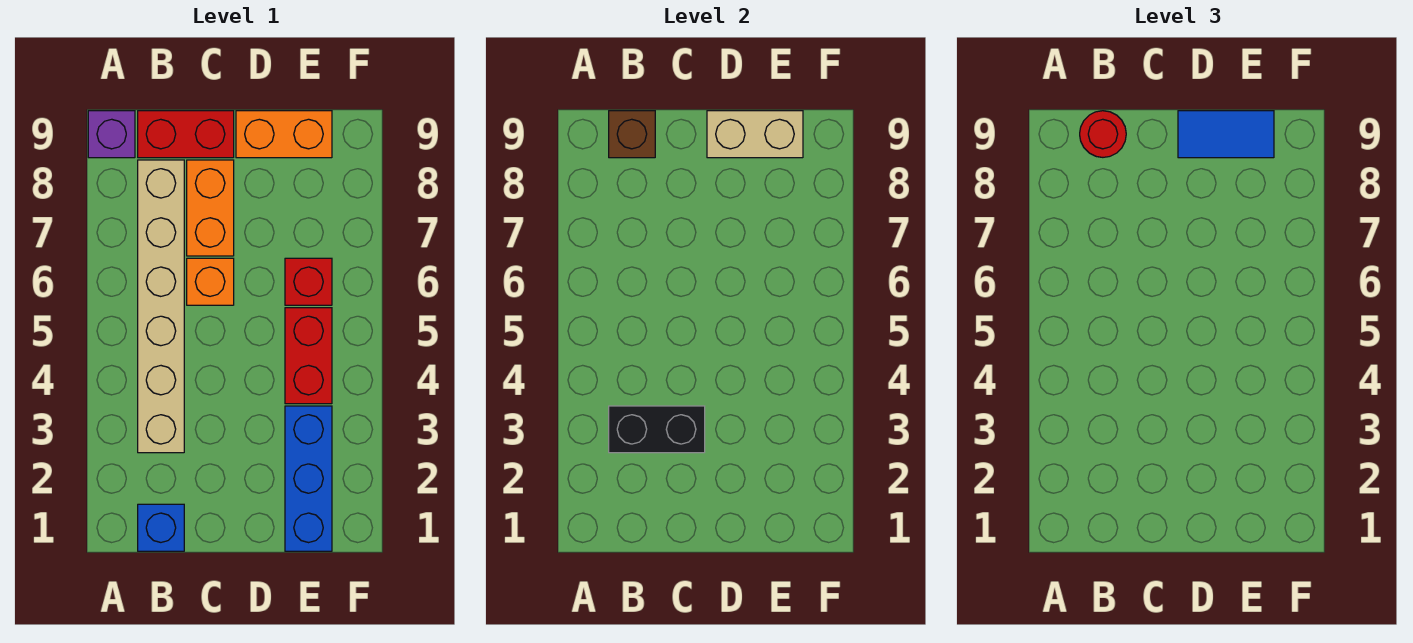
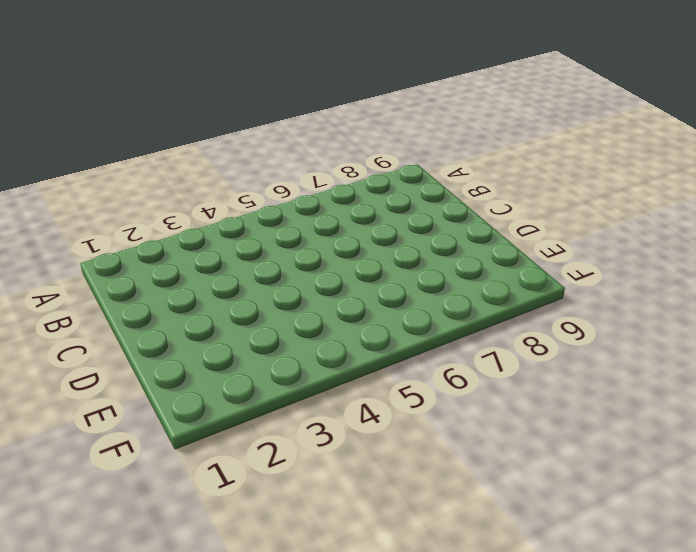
none -> purple 1x1 brick [88,111,135,158]
none -> blue 1x1 brick [138,504,184,551]
none -> tan 1x6 brick [138,160,184,453]

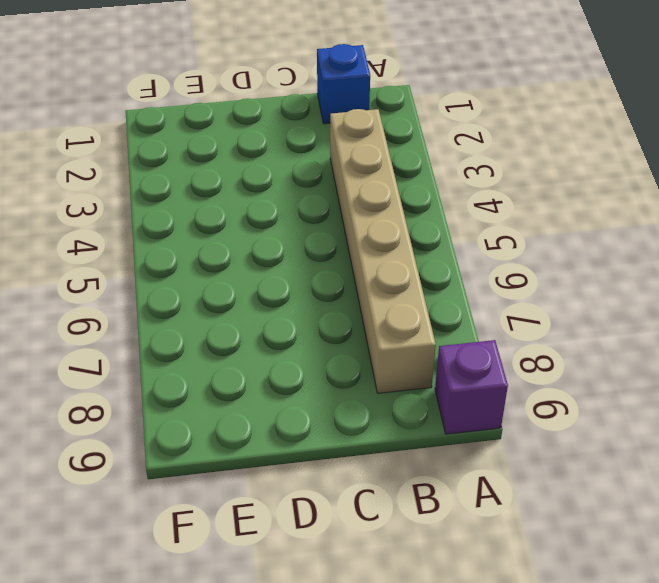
none -> red 1x2 brick [138,111,234,158]
none -> orange 1x1 brick [187,258,234,305]
none -> orange 1x2 brick [187,160,234,256]

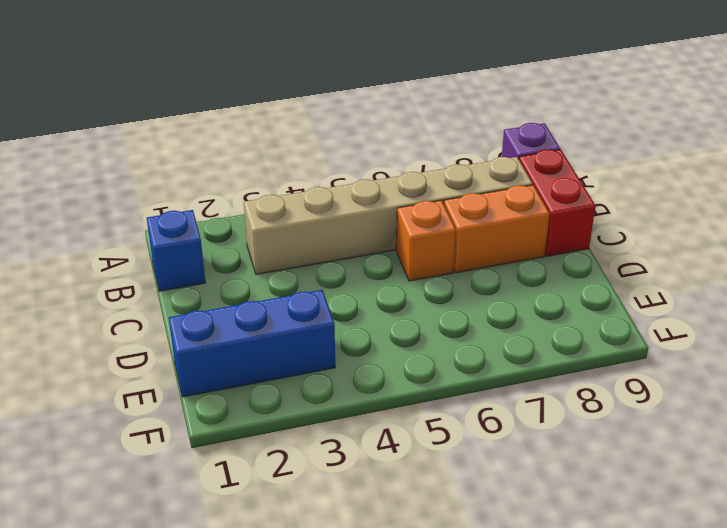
none -> orange 1x2 brick [236,111,332,158]
none -> red 1x2 brick [285,308,332,404]
none -> red 1x1 brick [285,258,332,305]

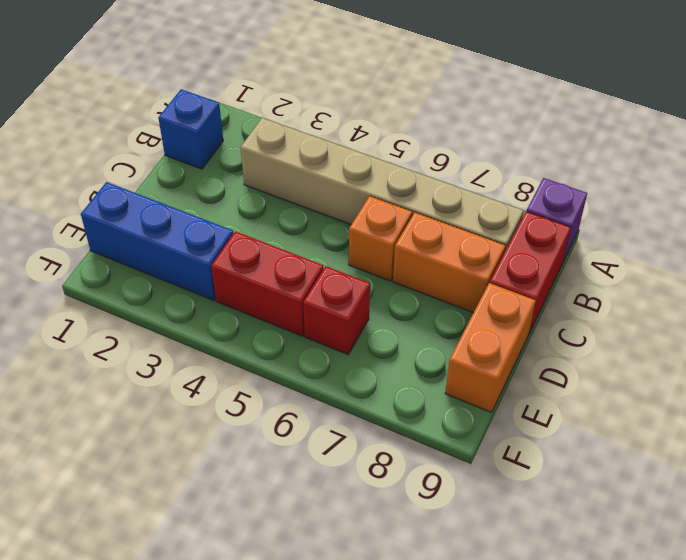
none -> black 1x2 brick [609,406,705,453]
none -> brown 1x1 brick [609,111,655,158]
none -> tan 1x2 brick [707,111,803,158]

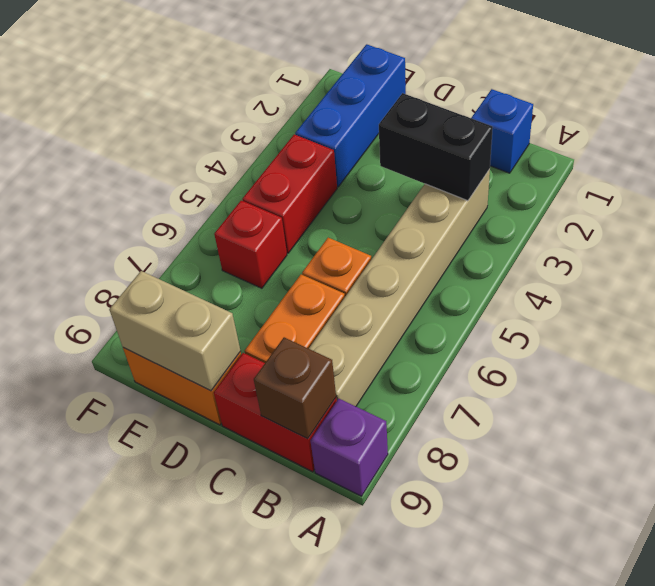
none -> red 1x1 round brick [1080,111,1126,157]
none -> blue 1x2 tile [1178,111,1274,158]

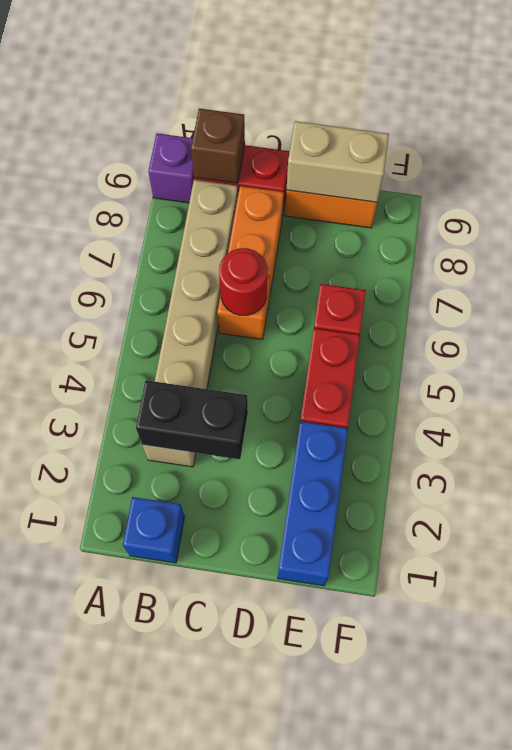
red 1x1 round brick [219,248,267,315] -> red 1x1 round brick moved to [1080,111,1126,157]
none -> blue 1x2 tile [1178,111,1274,158]

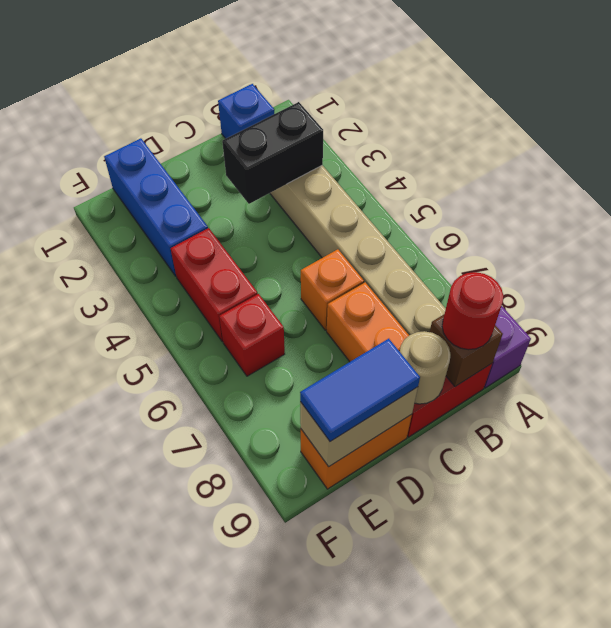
tan 1x1 round brick [400,331,451,404] -> none

